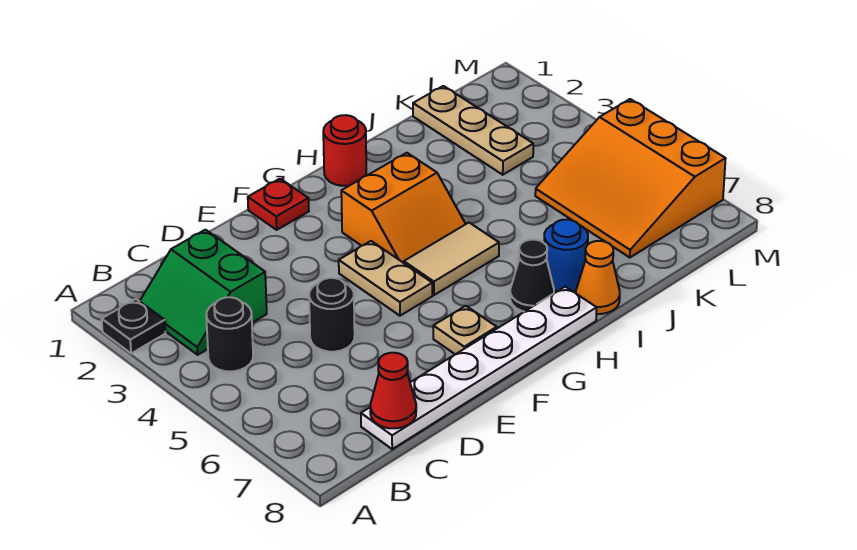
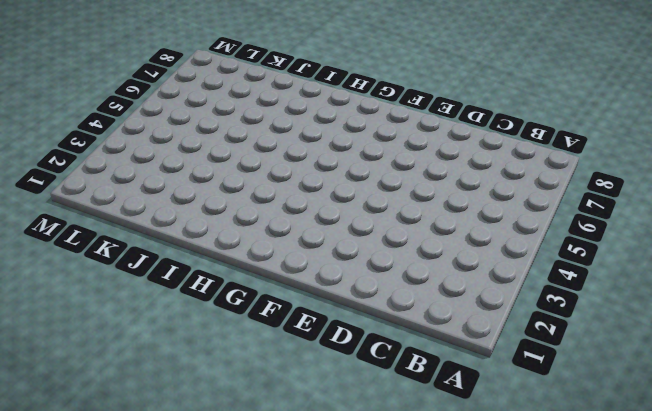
none -> black 1x1 plate [102,299,165,353]
none -> green 2x2 slope [140,230,267,355]
none -> black 1x1 round brick [206,297,253,372]

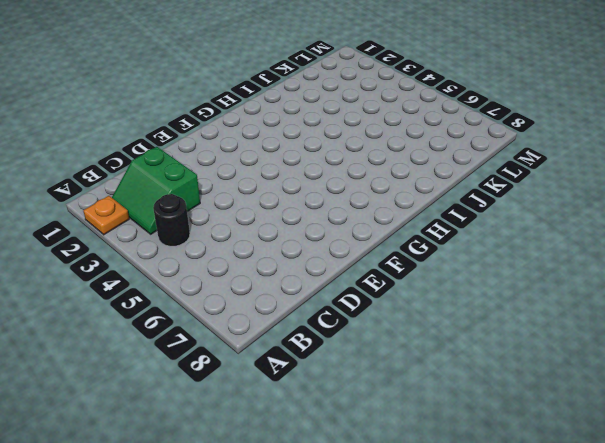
orange 1x1 plate [83,196,129,235] -> black 1x1 plate [102,299,165,353]
none -> white 1x6 plate [361,287,597,449]
none -> black 1x1 round brick [309,278,355,352]
none -> red 1x1 plate [248,179,309,230]

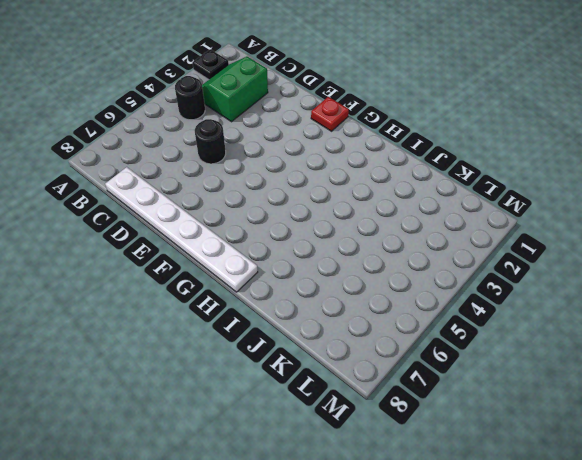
none -> tan 1x2 plate [339,241,432,316]
none -> tan 1x1 plate [433,306,497,354]
none -> orange 2x2 slope [341,153,465,263]

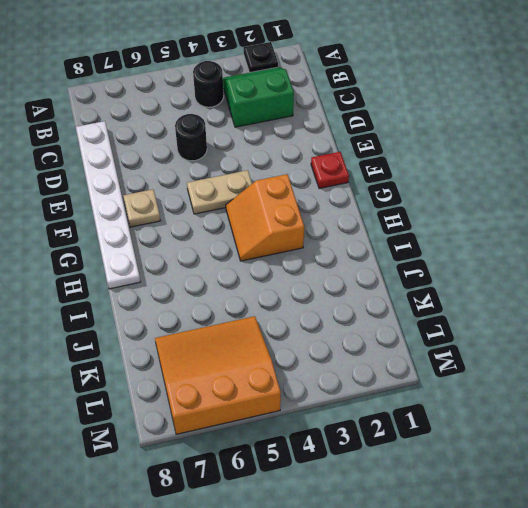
none -> tan 1x2 tile [404,223,499,295]
none -> red 1x1 round brick [323,115,366,186]
none -> black 1x1 cone [510,240,554,312]

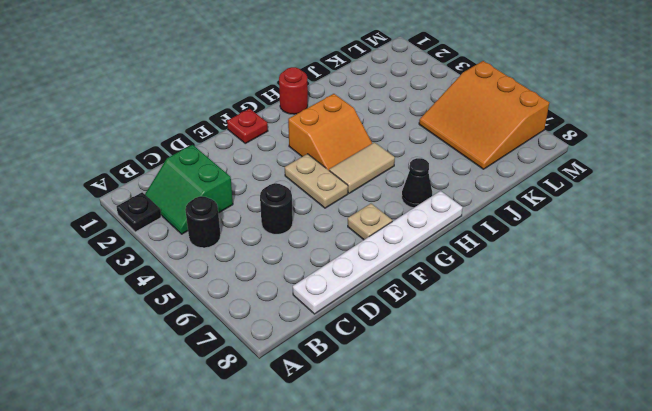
none -> blue 1x1 round brick [544,219,588,291]
none -> orange 1x1 cone [576,241,620,314]
none -> tan 1x3 plate [413,86,533,175]

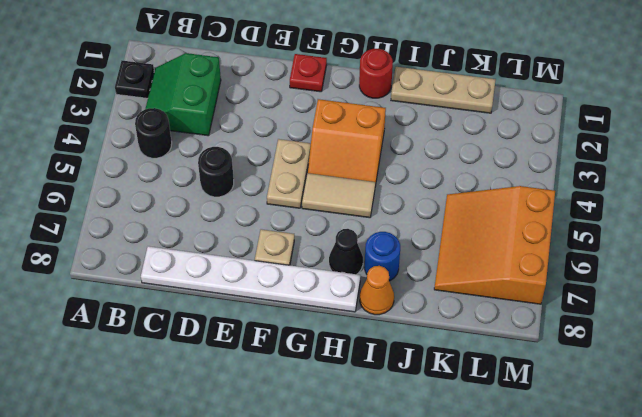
tan 1x3 plate [391,67,496,113] -> tan 1x3 plate turned to [413,86,533,175]
none -> red 1x1 cone [370,353,416,428]

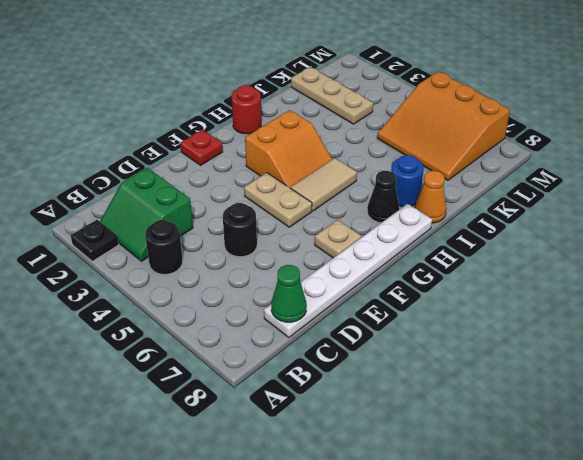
green 1x1 cone [271,265,307,322] -> red 1x1 cone [370,353,416,428]

